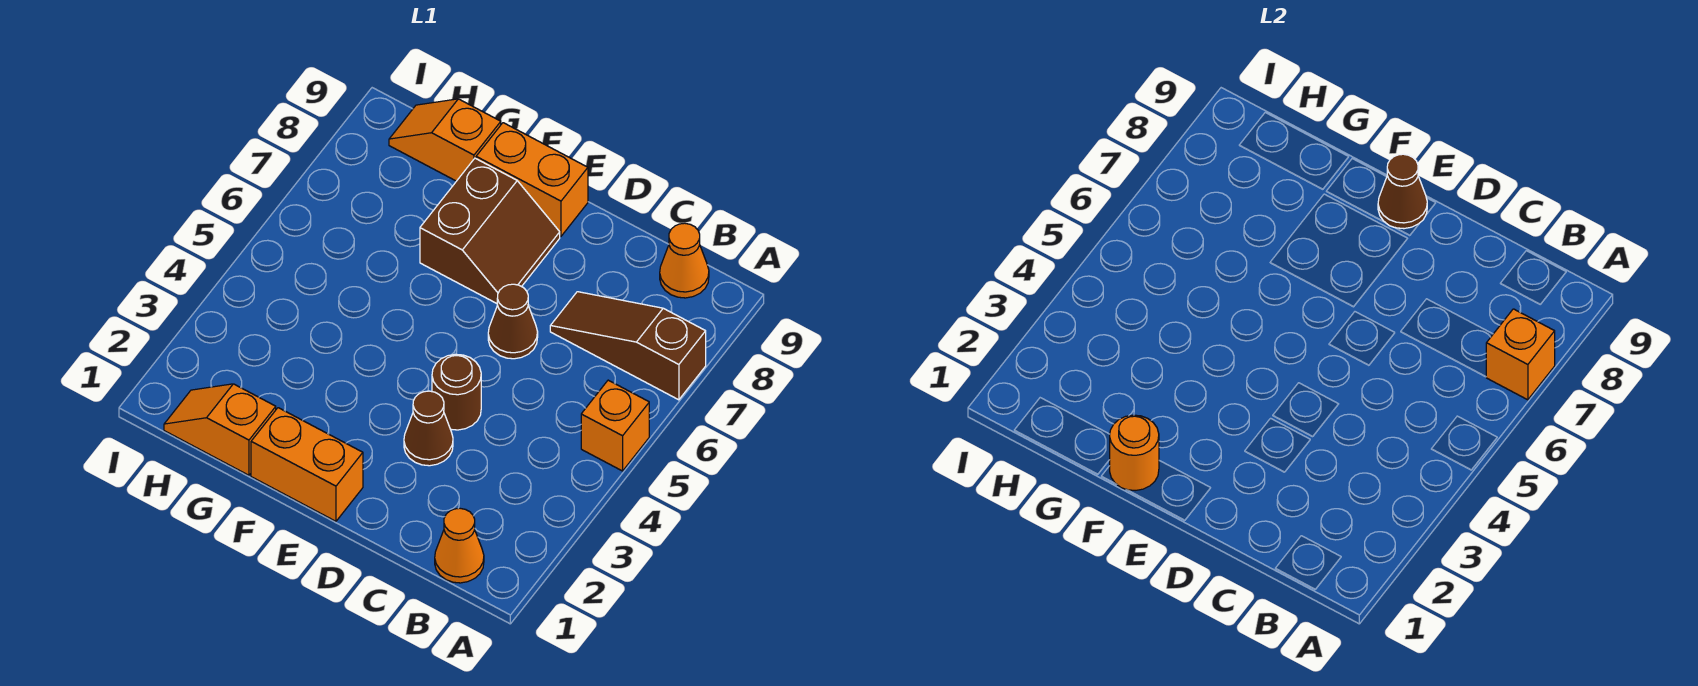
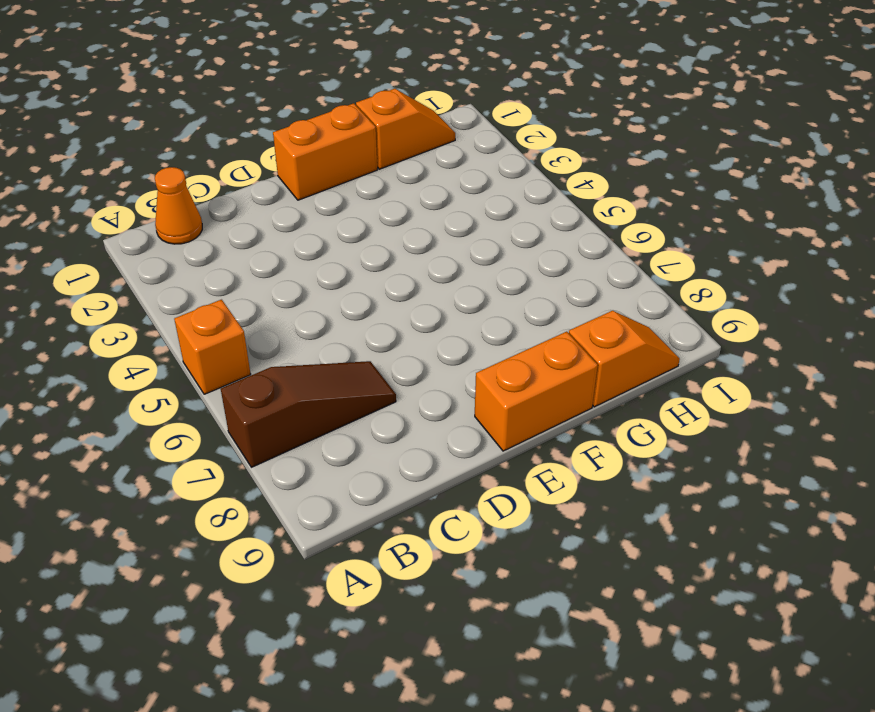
none -> orange 1x1 cone [660,223,709,298]
none -> brown 1x1 cone [404,391,453,466]
none -> brown 1x1 round brick [432,354,481,430]

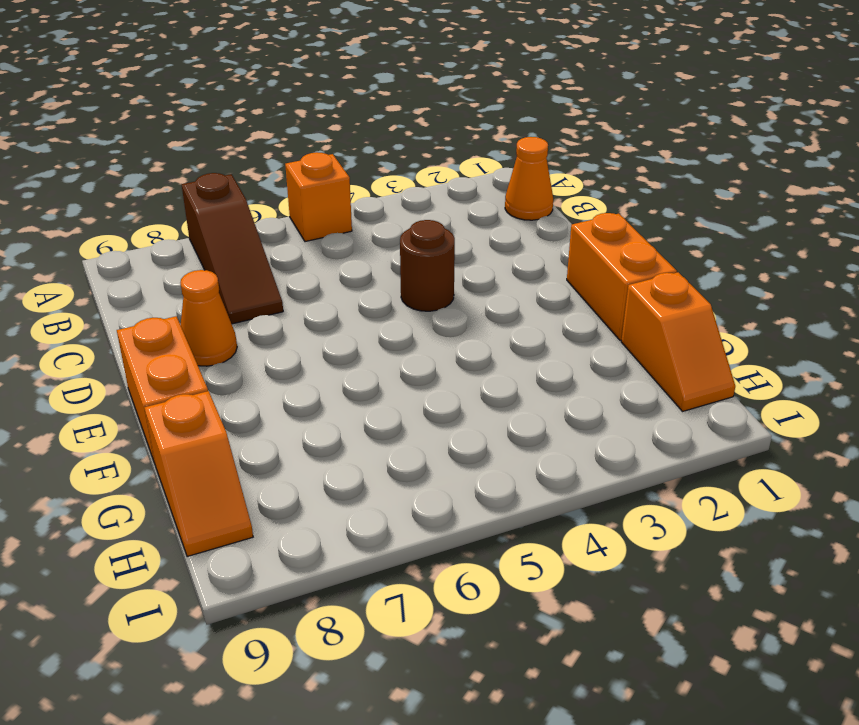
orange 1x1 cone [180,270,237,366] -> orange 1x1 cone moved to [660,223,709,298]
none -> brown 1x1 cone [404,391,453,466]
none -> brown 1x1 cone [488,284,538,359]
none -> brown 2x2 slope [420,158,560,303]

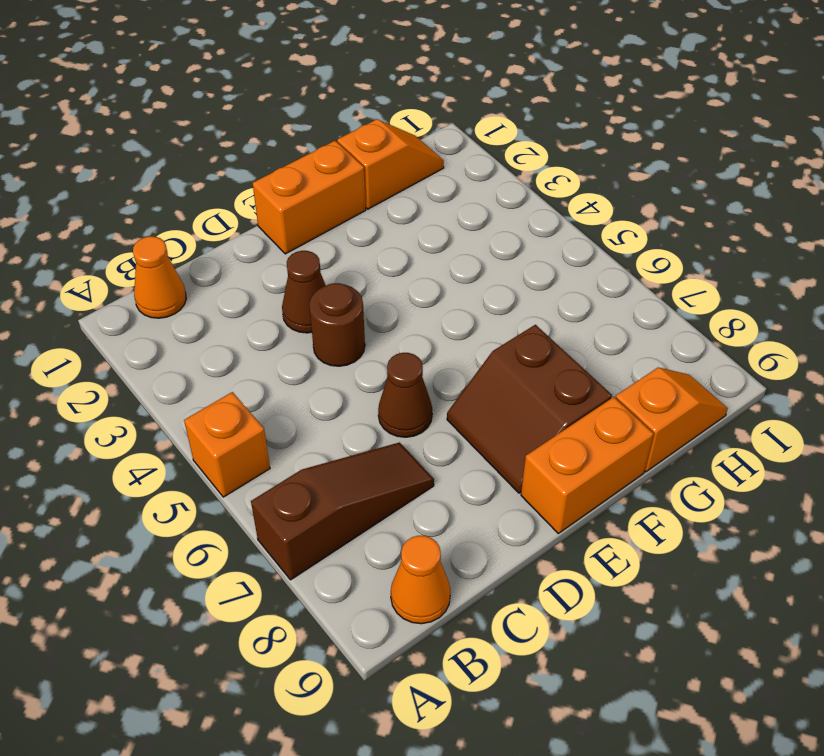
none -> orange 1x1 brick [1486,309,1555,400]
none -> brown 1x1 cone [1378,154,1427,229]
none -> orange 1x1 round brick [1110,415,1159,491]

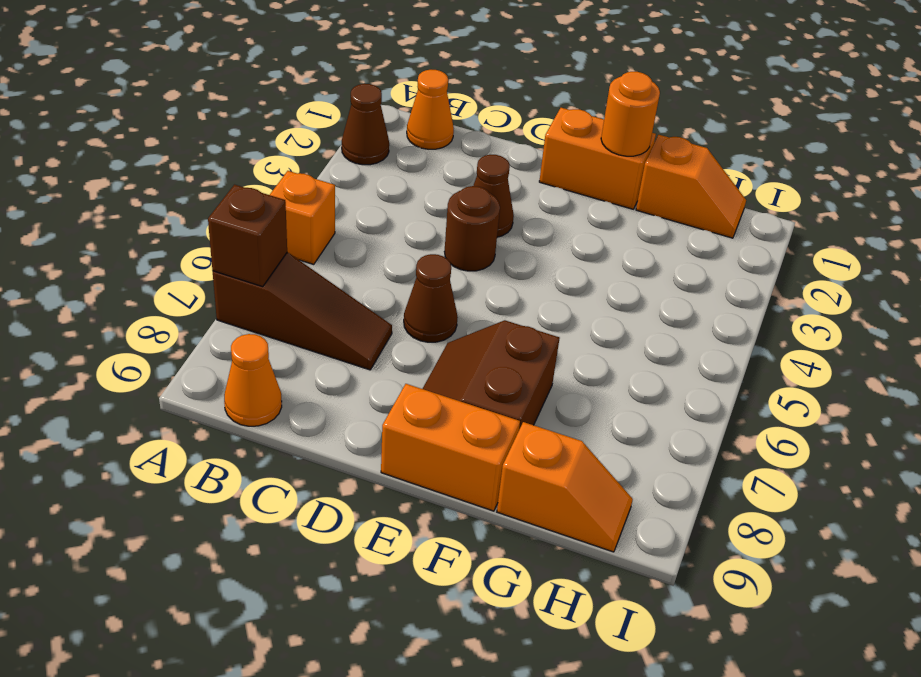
brown 1x1 cone [342,84,389,165] -> brown 1x1 cone moved to [1378,154,1427,229]
brown 1x1 brick [208,185,287,287] -> orange 1x1 brick [1486,309,1555,400]

